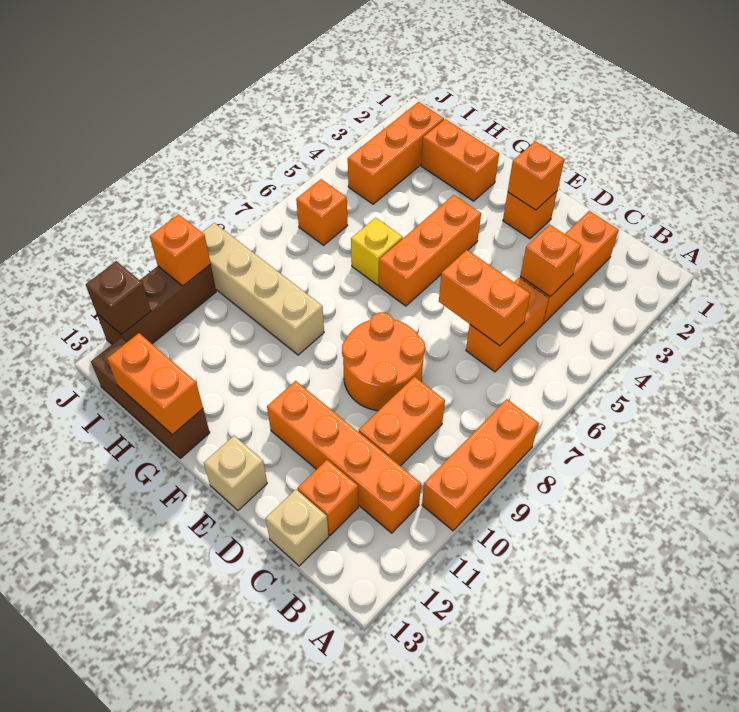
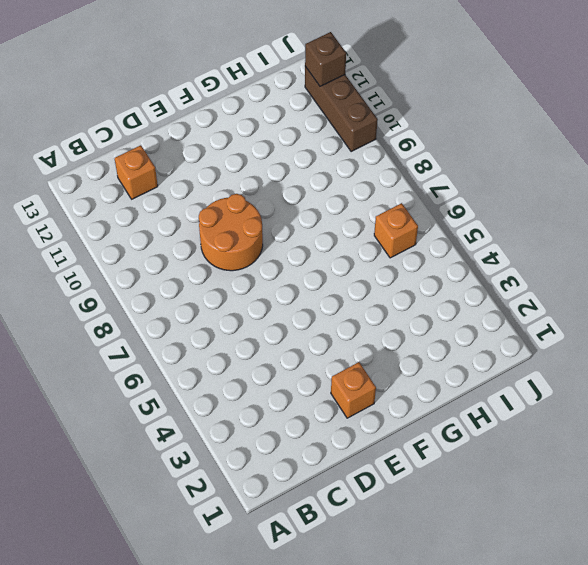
none -> orange 1x3 brick [422,399,539,531]
none -> orange 1x4 brick [267,381,421,533]
none -> orange 1x3 brick [520,211,619,324]

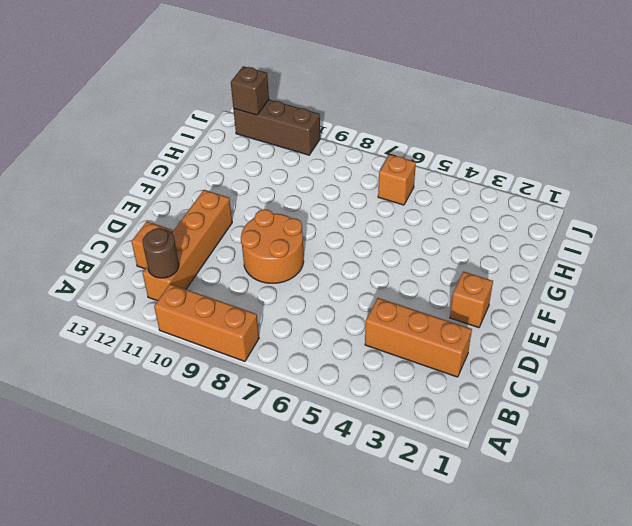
brown 1x1 round brick [143,228,179,278] -> none
none -> orange 1x2 brick [466,278,549,372]
none -> orange 1x2 brick [359,377,445,466]
none -> tan 1x1 brick [265,490,329,566]

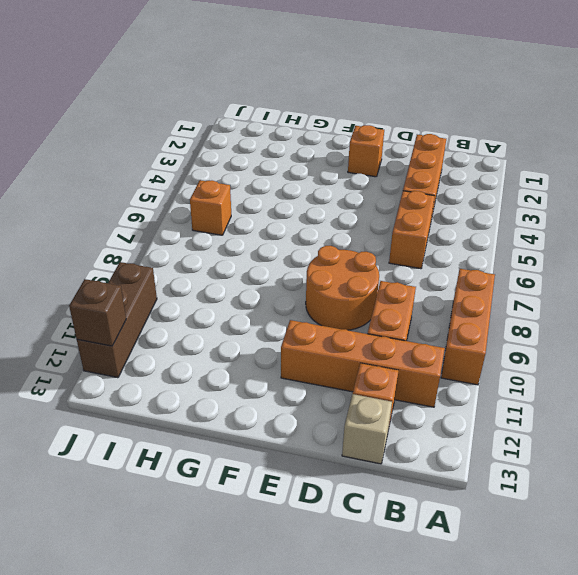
none -> tan 1x1 brick [204,436,267,510]
none -> orange 1x3 brick [379,195,481,306]
none -> orange 1x2 brick [421,119,499,201]

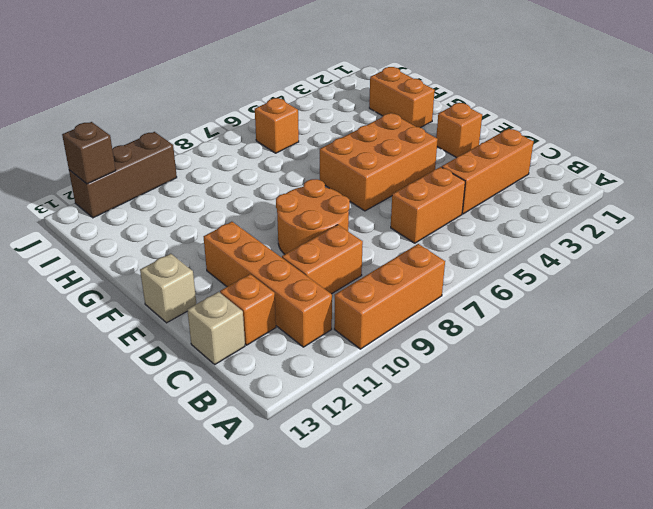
orange 2x3 brick [320,113,438,211] -> orange 1x3 brick [379,195,481,306]
none -> yellow 1x1 brick [351,218,403,285]
none -> tan 1x4 brick [202,223,324,355]
none -> brown 1x3 brick [91,338,210,458]

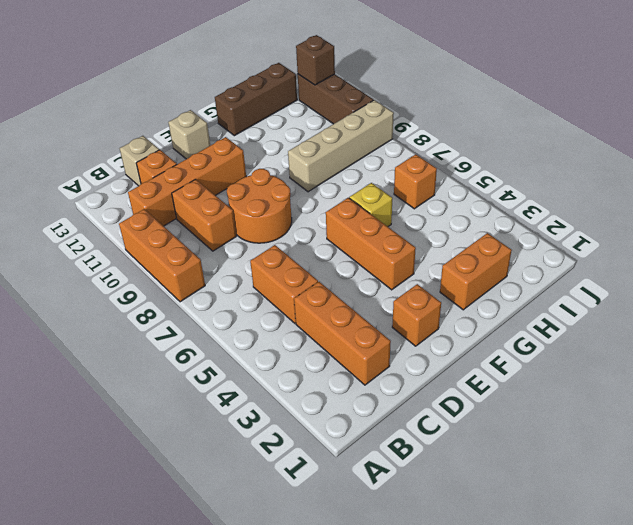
none -> orange 1x3 brick [348,102,444,204]
none -> orange 1x1 brick [520,225,581,296]
none -> orange 1x2 brick [439,250,530,346]

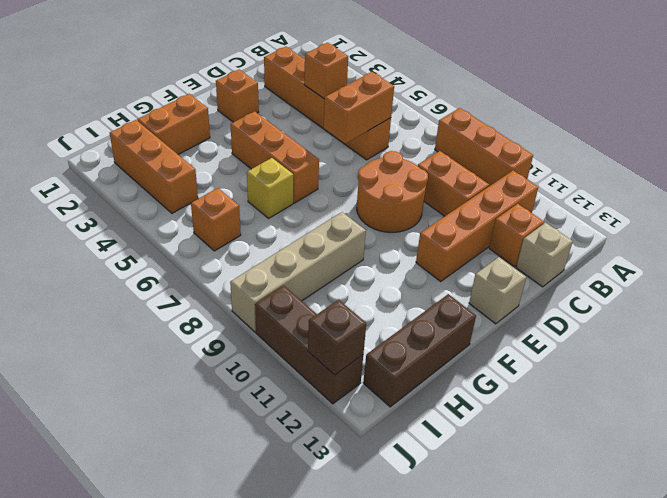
none -> orange 1x1 brick [508,141,564,210]
none -> orange 1x2 brick [107,333,203,435]
none -> orange 1x1 brick [150,214,211,286]

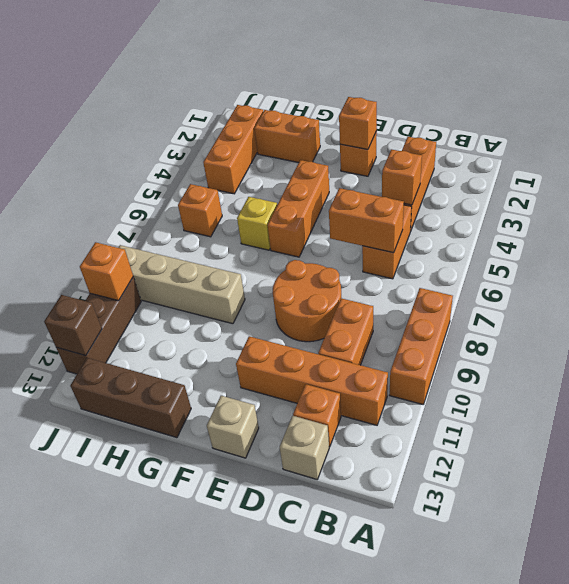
none -> orange 1x2 brick [107,333,203,435]

